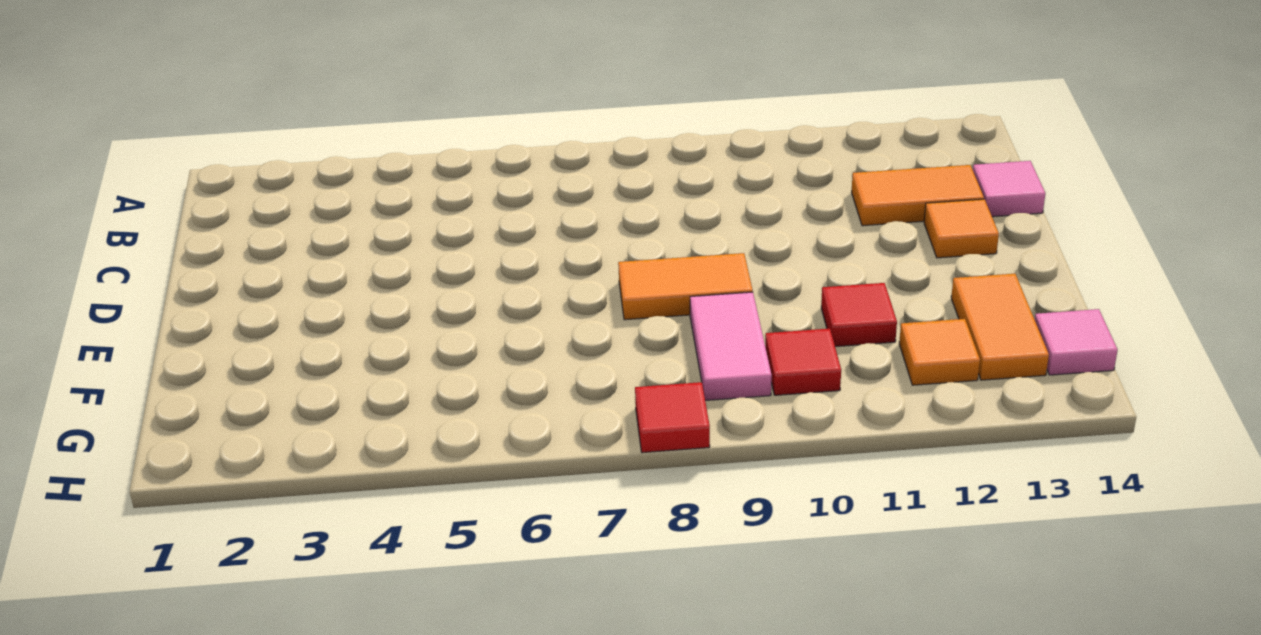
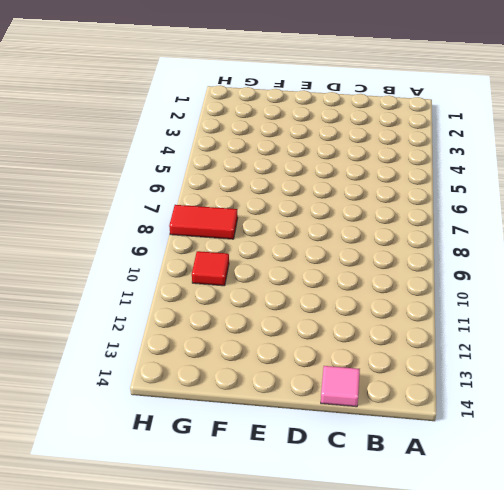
red 1x2 tile [169,205,238,239] -> red 1x1 tile [635,382,710,453]
none -> orange 1x2 tile [852,165,984,226]
none -> orange 1x1 tile [924,199,999,258]

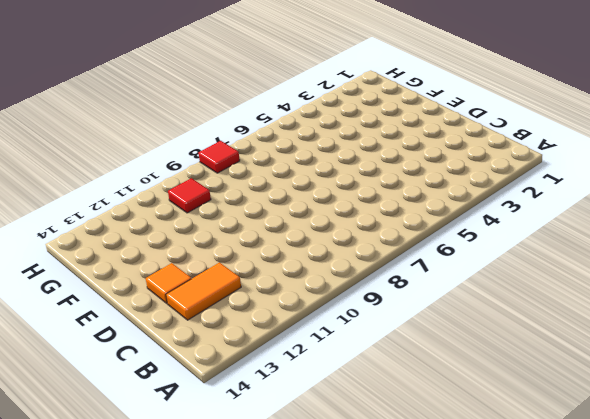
none -> pink 1x1 tile [973,161,1045,217]
none -> orange 1x2 tile [618,253,753,320]

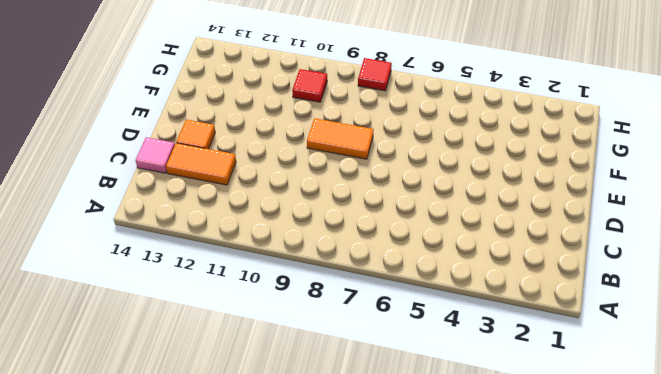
none -> pink 1x2 tile [690,292,772,401]
none -> red 1x1 tile [821,283,897,347]

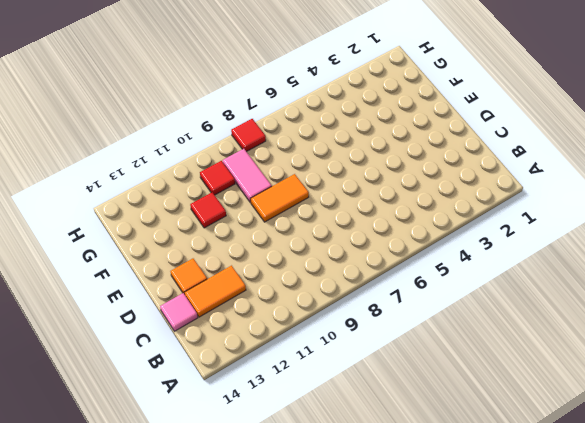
none -> orange 1x2 tile [951,274,1049,380]
none -> orange 1x1 tile [899,319,980,385]

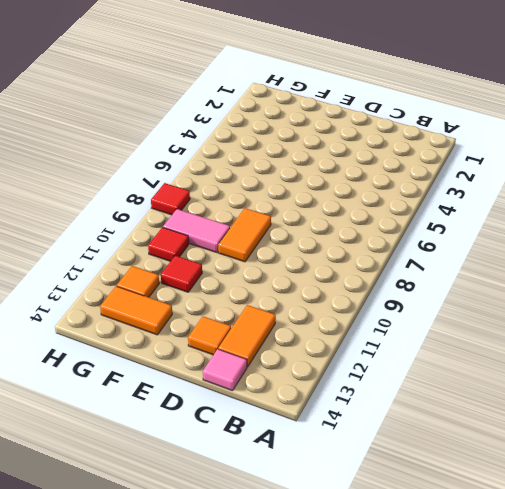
none -> pink 1x1 tile [1035,309,1118,375]

